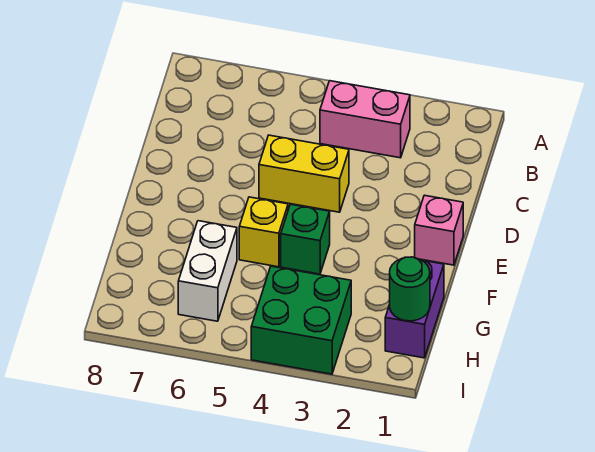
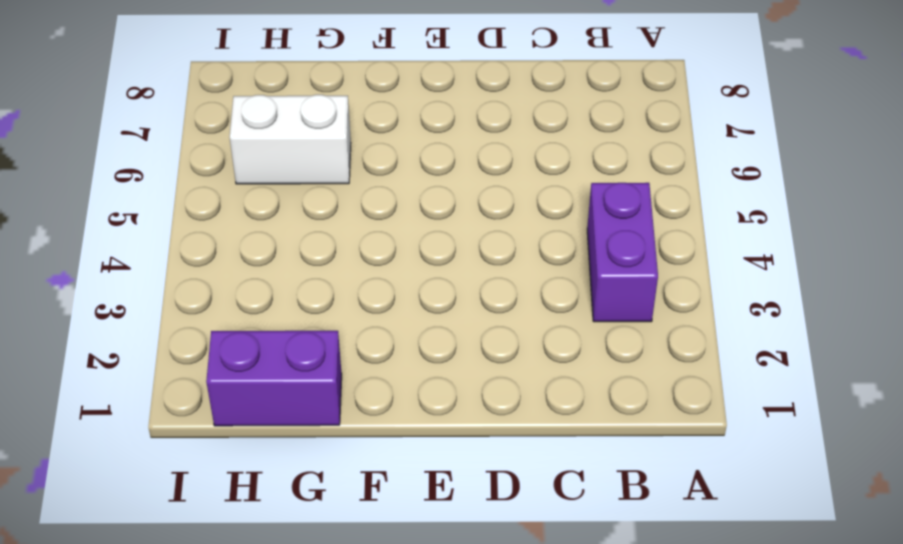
purple 1x2 brick [587,183,658,322] -> pink 1x2 brick [320,81,410,158]
none -> yellow 1x2 brick [259,135,349,212]
none -> pink 1x1 brick [415,195,463,265]

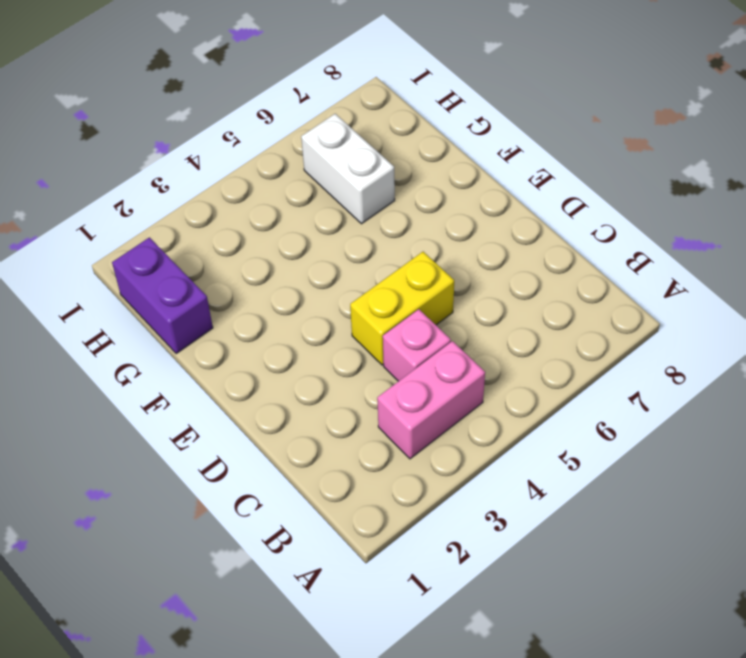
pink 1x1 brick [383,309,451,381] -> pink 1x1 brick moved to [415,195,463,265]
none -> green 1x1 brick [281,204,330,274]
none -> yellow 1x1 brick [239,197,288,267]

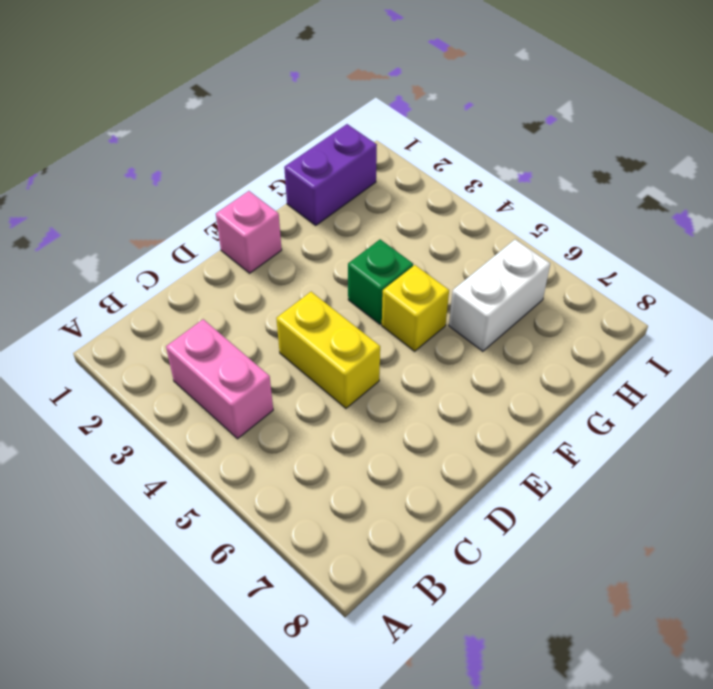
none -> green 2x2 brick [251,266,351,374]
none -> green 1x1 round brick [390,257,430,321]

